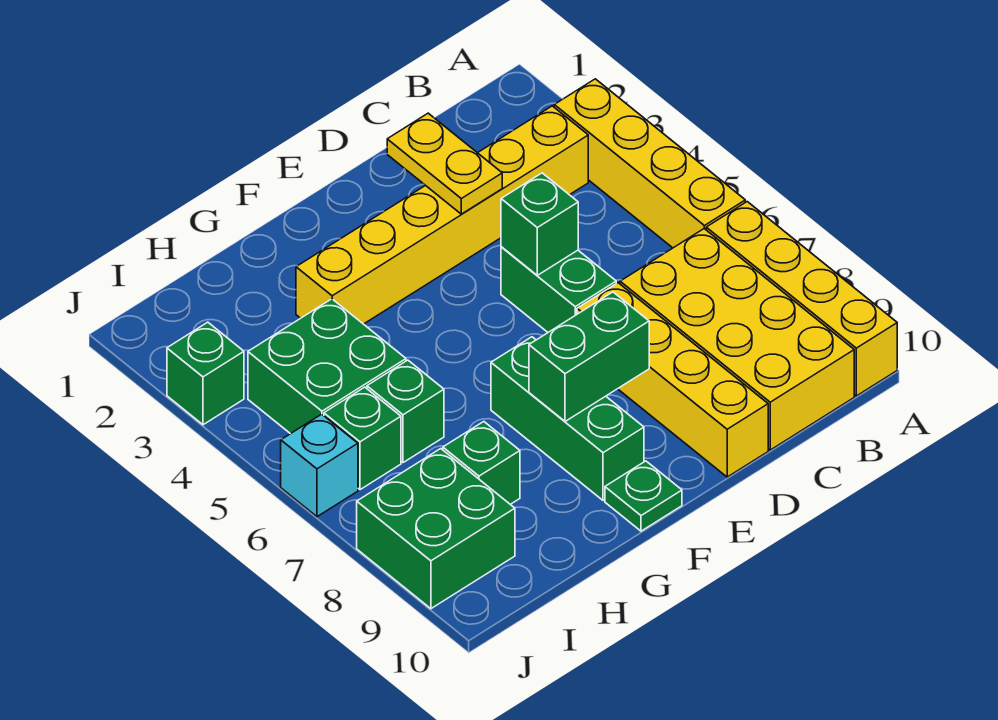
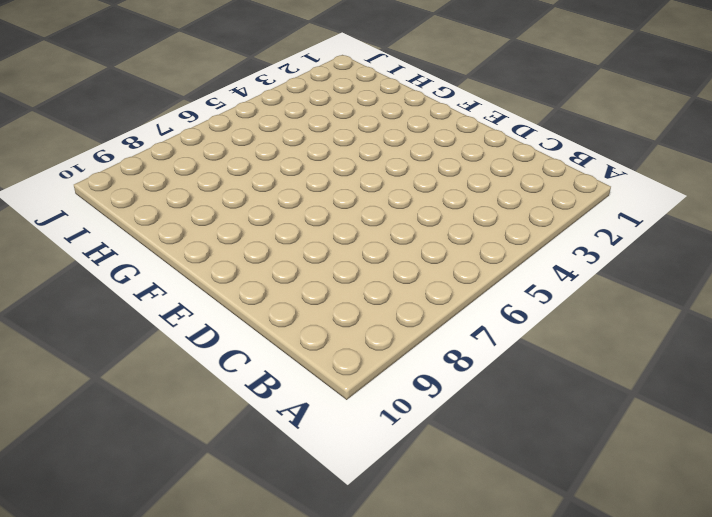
none -> yellow 1x4 brick [554,79,745,248]
none -> yellow 1x4 brick [706,202,897,396]
none -> yellow 1x6 brick [296,106,588,324]

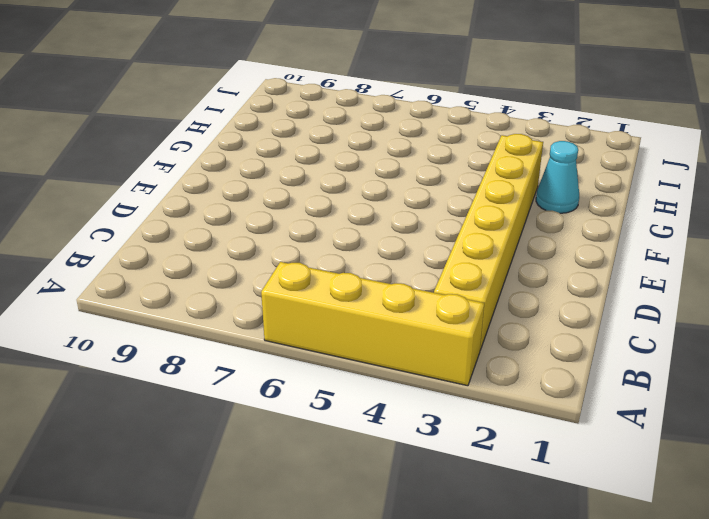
cyan 1x1 cone [536,141,579,213] -> none
none -> yellow 1x4 brick [706,202,897,396]
none -> yellow 2x4 brick [620,229,854,450]
none -> green 1x2 brick [501,247,616,332]

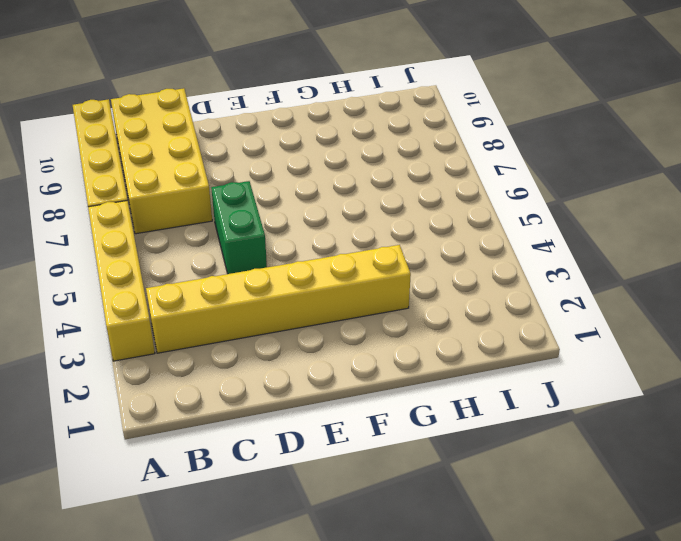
none -> yellow 1x4 brick [577,283,768,477]
none -> green 1x3 brick [491,337,644,500]
none -> green 1x1 plate [605,461,682,531]

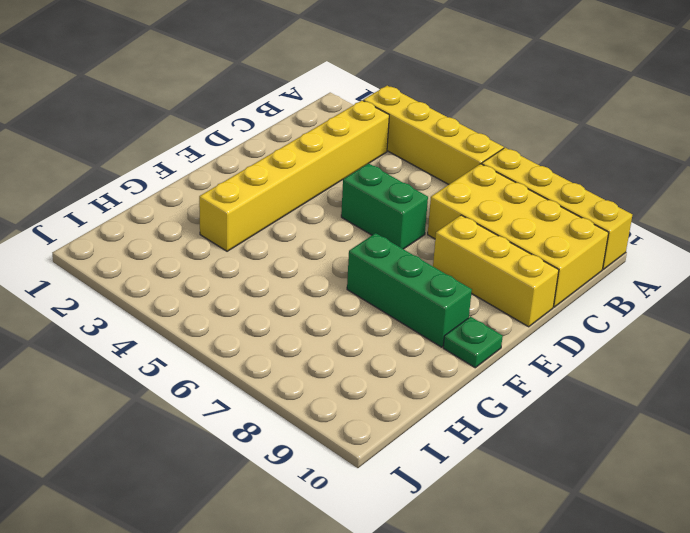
yellow 1x3 brick [433,215,559,327] -> yellow 1x4 brick [577,283,768,477]
none -> green 2x2 brick [248,299,406,434]
none -> green 1x1 brick [367,360,444,463]
none -> green 1x1 brick [443,422,520,504]

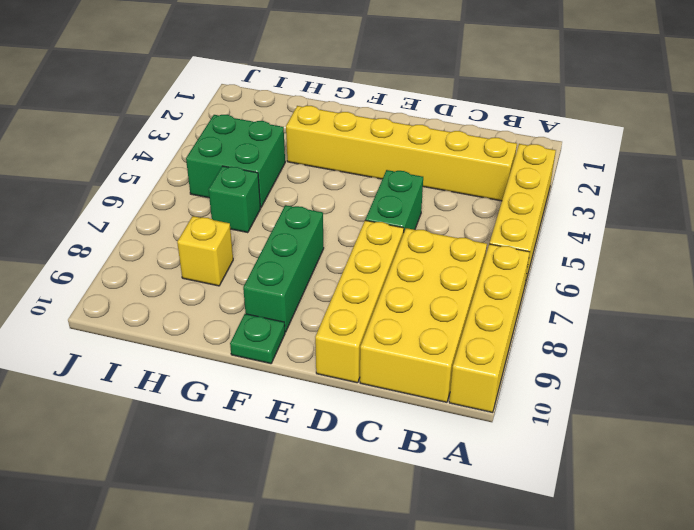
yellow 1x1 brick [177,216,233,286] -> green 1x1 brick [443,422,520,504]
none -> green 1x1 brick [324,387,401,490]
none -> green 2x2 brick [357,449,515,609]
none -> green 1x1 brick [167,322,244,425]

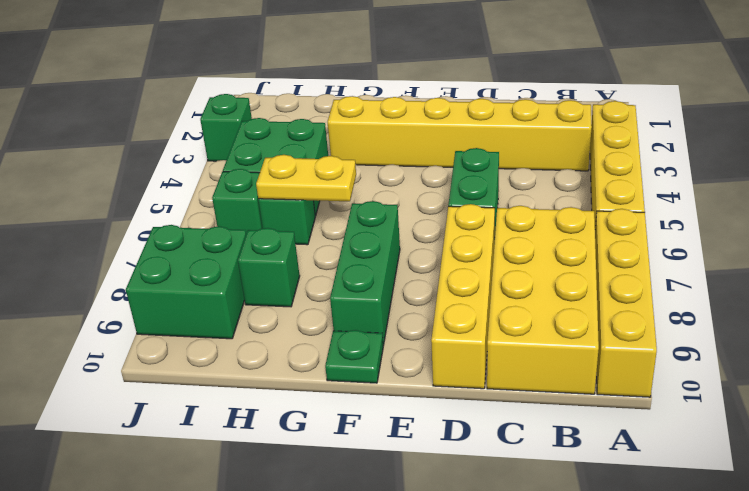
yellow 1x2 plate [256,155,356,201] -> yellow 1x2 plate turned to [387,113,502,214]
none -> cyan 1x1 brick [281,414,358,517]
none -> green 1x1 brick [501,173,578,275]
none -> green 1x2 brick [529,292,649,421]

